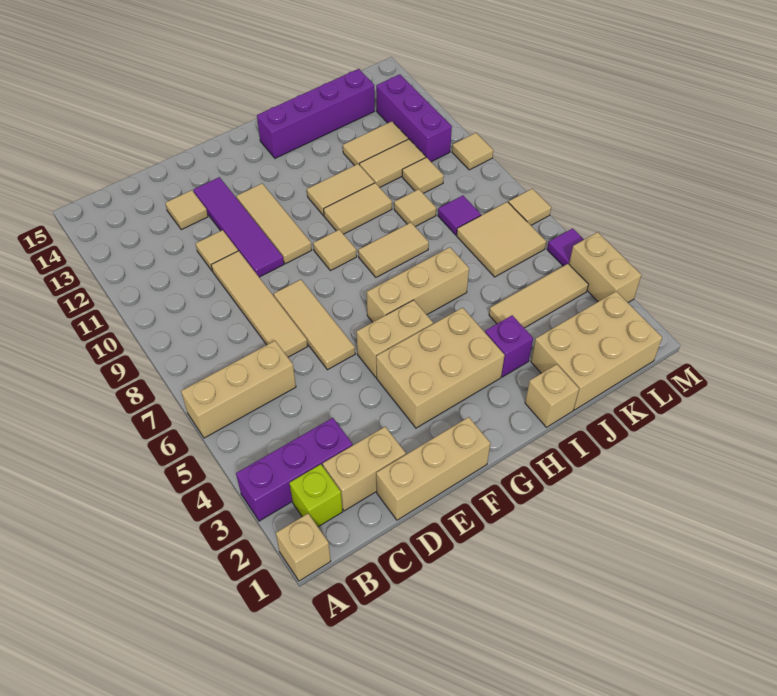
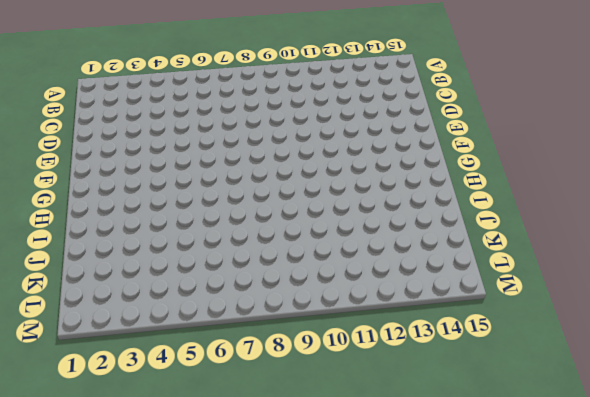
none -> tan 1x1 brick [276,514,331,581]
none -> purple 1x3 brick [236,418,353,521]
none -> tan 1x3 brick [181,341,296,438]
none -> lime 1x1 brick [290,464,343,527]

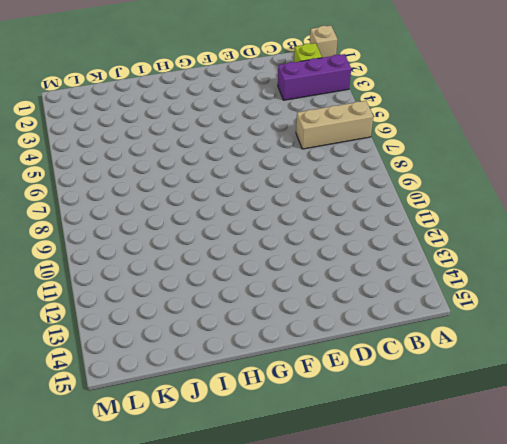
none -> tan 1x2 brick [323,427,406,511]
none -> tan 1x3 brick [376,417,490,520]
none -> tan 1x4 tile [211,251,308,357]
none -> tan 1x1 tile [196,230,238,271]

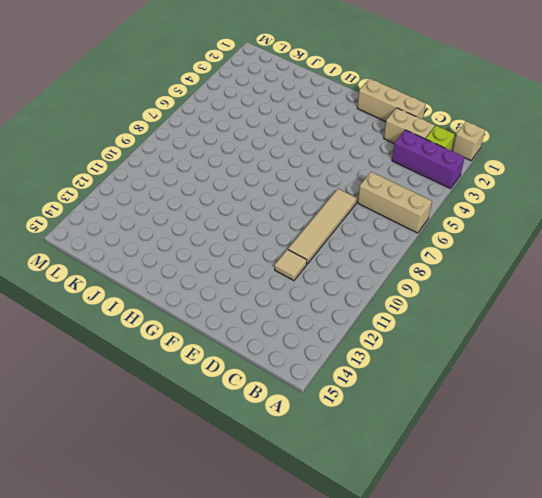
none -> tan 1x1 tile [165,190,208,230]
none -> tan 1x3 tile [274,280,355,370]
none -> purple 1x4 tile [193,177,284,277]
none -> tan 2x3 brick [376,308,505,428]

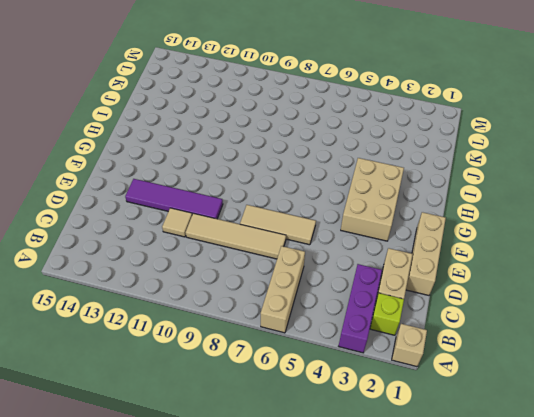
none -> tan 1x1 tile [165,190,208,230]
none -> tan 1x2 brick [357,300,433,377]
none -> tan 1x3 tile [236,183,312,264]
none -> tan 1x3 brick [367,247,469,322]

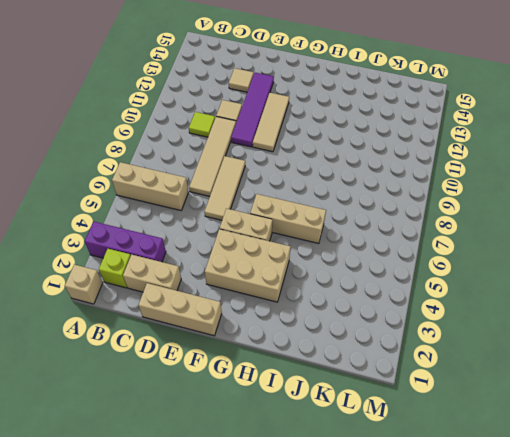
lime 1x1 tile [189,112,215,137] -> none
none -> tan 1x1 tile [313,230,357,271]
none -> tan 1x2 tile [358,223,429,277]
none -> tan 1x2 tile [324,183,392,234]
none -> tan 1x2 tile [307,164,375,216]

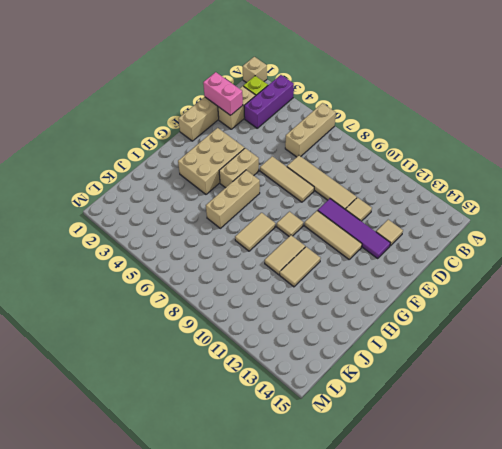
pink 1x2 brick [203,72,243,115] -> none
none -> purple 1x4 brick [257,69,375,158]
none -> tan 1x1 brick [525,364,579,427]
none -> purple 1x1 brick [485,315,533,377]
none -> tan 2x3 brick [531,291,662,410]

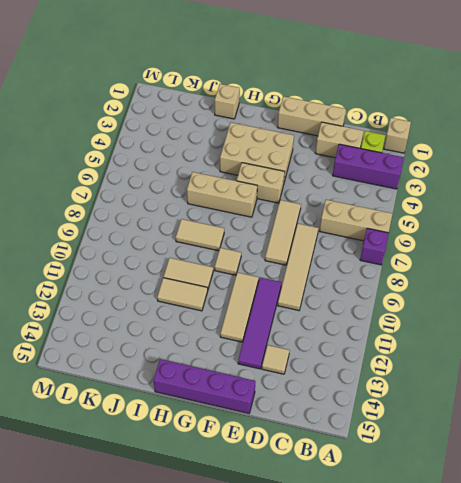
purple 1x1 brick [360,228,389,265] -> purple 1x1 brick moved to [485,315,533,377]
purple 1x4 brick [154,359,255,413] -> purple 1x4 brick moved to [257,69,375,158]
none -> tan 1x1 tile [196,230,238,271]
none -> tan 2x3 brick [531,291,662,410]
none -> tan 1x3 tile [489,264,588,328]
none -> tan 1x1 tile [394,189,436,227]

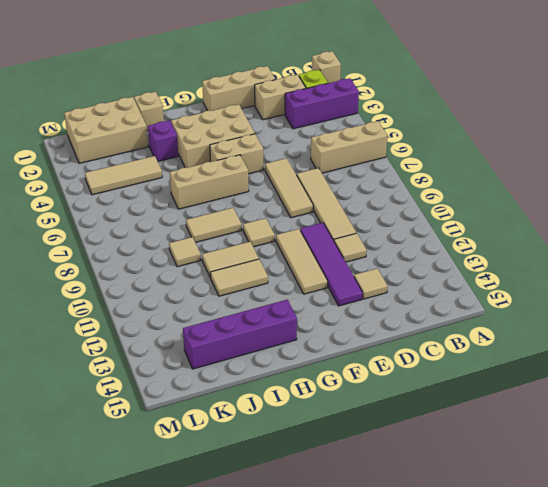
none -> tan 1x2 tile [360,139,426,187]
none -> tan 1x2 tile [343,121,408,166]
none -> tan 2x2 tile [457,202,546,277]
none -> purple 1x1 tile [438,196,481,235]

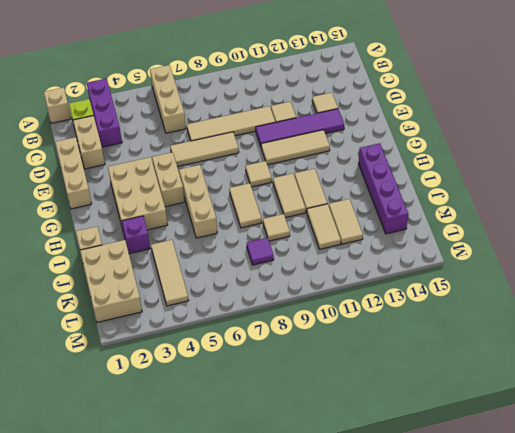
none -> tan 2x2 tile [457,202,546,277]
none -> tan 1x1 tile [402,157,444,193]
none -> purple 1x3 brick [376,74,452,162]
none -> tan 1x2 brick [569,232,641,302]

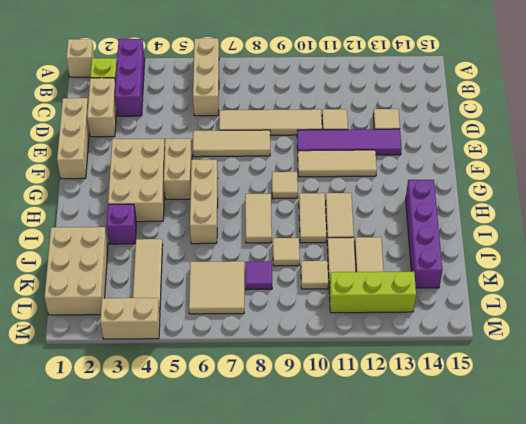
lime 1x3 brick [329,272,416,313] -> purple 1x3 brick [376,74,452,162]
none -> tan 1x1 brick [525,364,579,427]
none -> purple 1x1 tile [547,228,584,266]
none -> tan 1x1 tile [508,189,551,225]
none -> tan 1x1 tile [452,133,493,170]

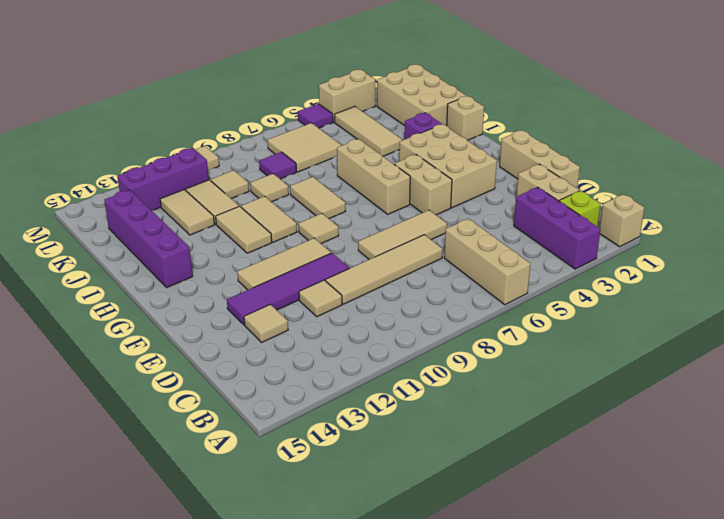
none -> tan 1x1 tile [508,189,551,225]

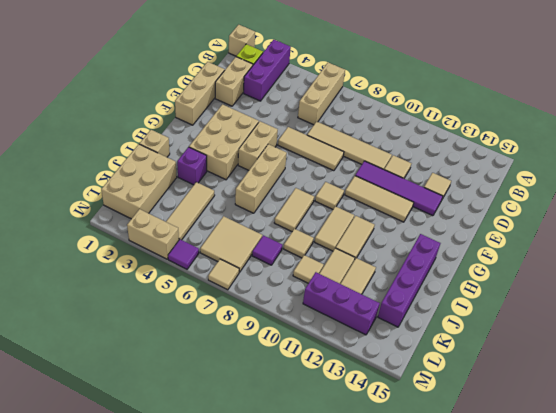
none -> tan 1x1 tile [452,133,493,170]

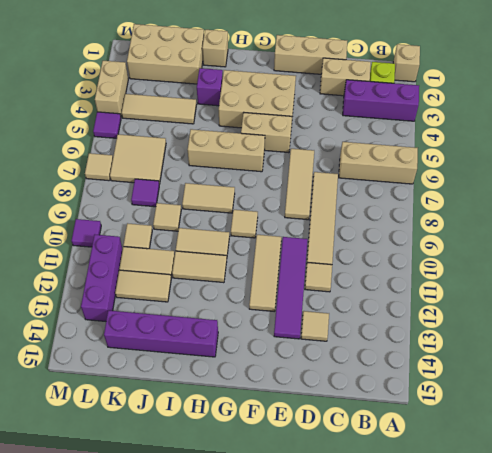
purple 1x1 tile [71,219,101,247] -> tan 1x1 tile [452,133,493,170]

